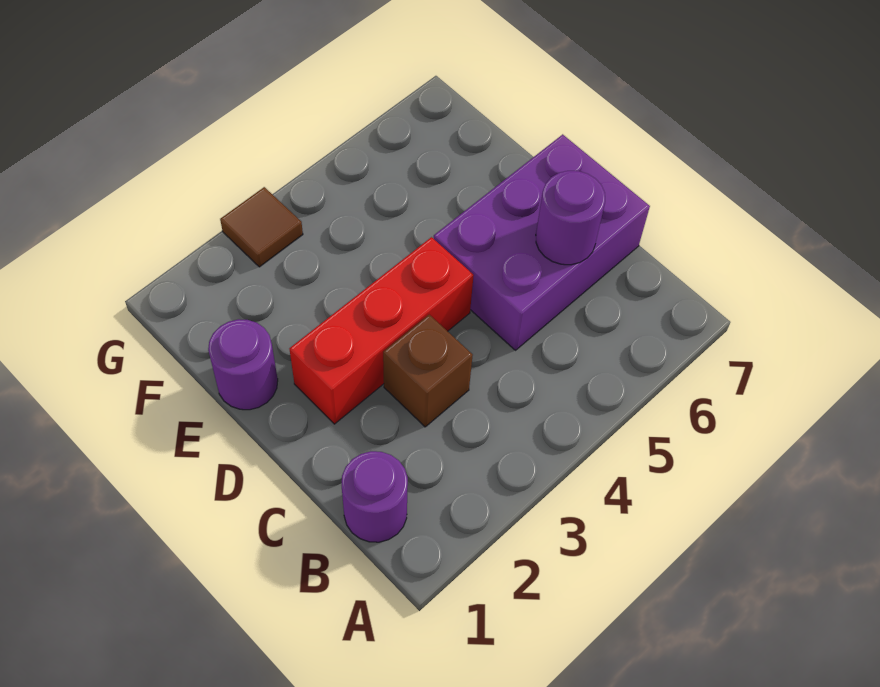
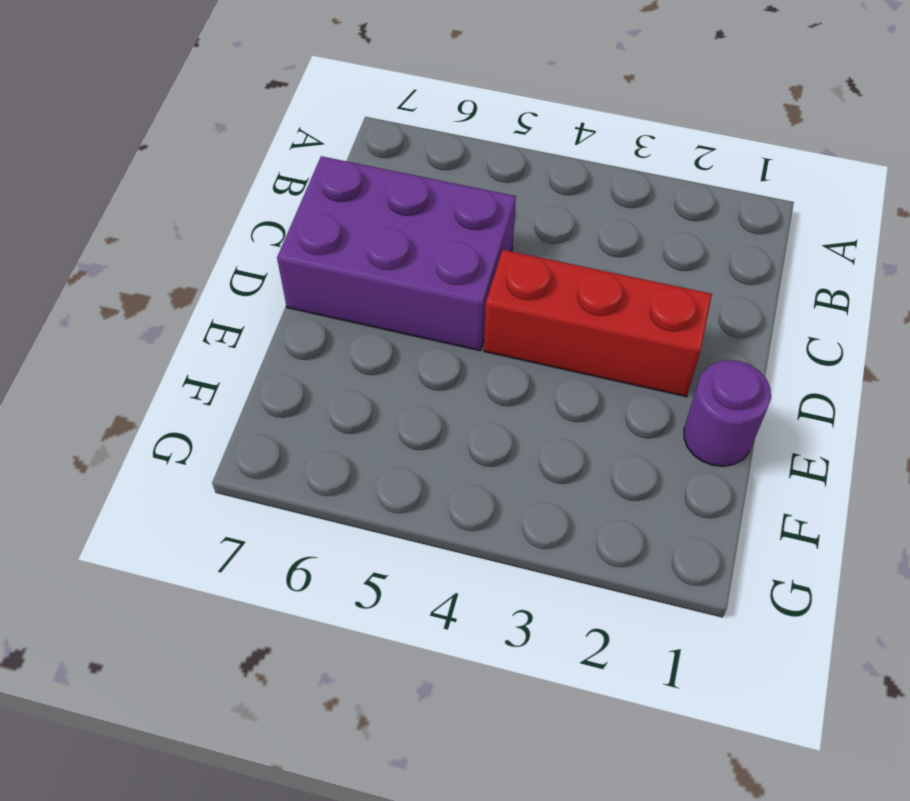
none -> purple 1x1 round brick [342,451,408,542]
none -> brown 1x1 brick [383,315,473,427]

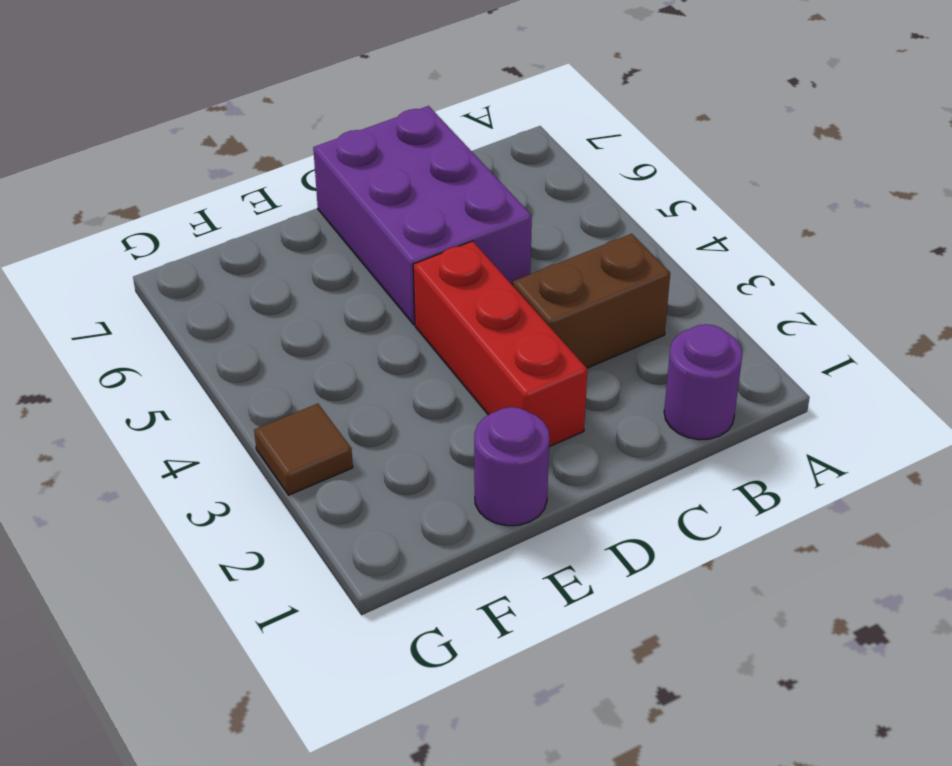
brown 1x2 brick [513,234,670,368] -> brown 1x1 brick [383,315,473,427]
none -> purple 1x1 round brick [536,171,605,265]

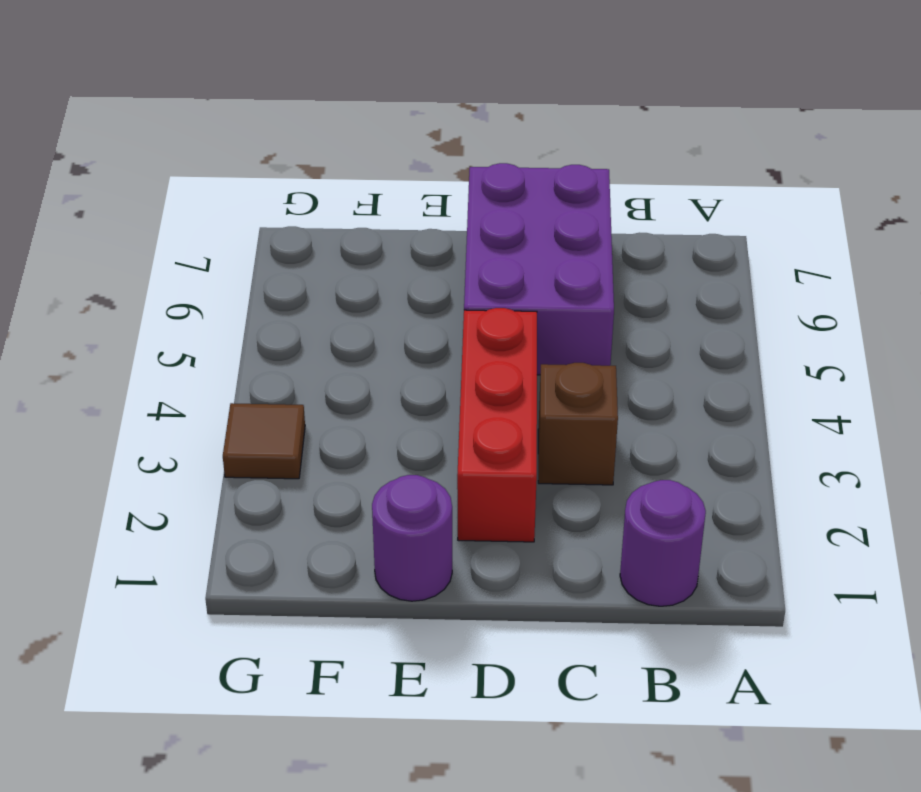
none -> purple 1x1 round brick [536,171,605,265]

